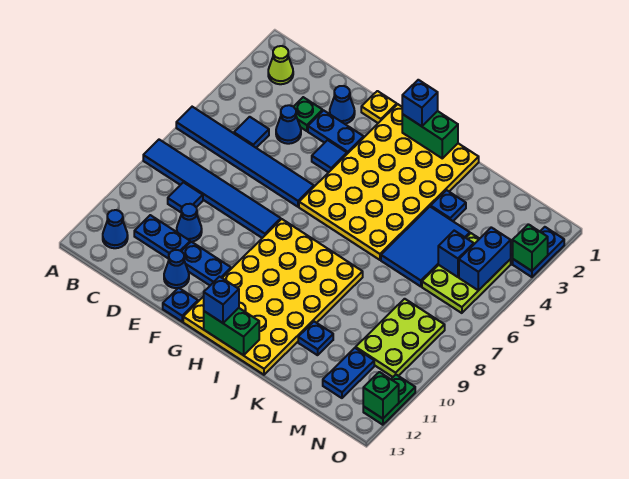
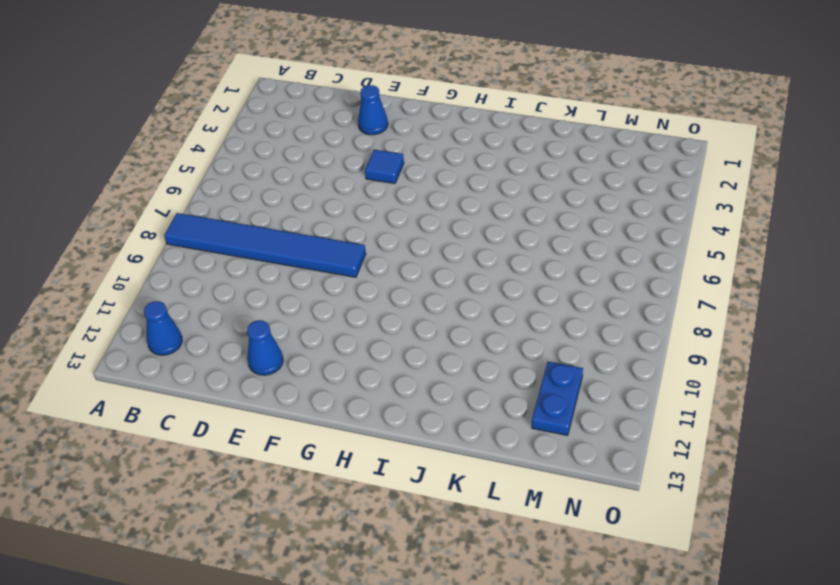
none -> blue 1x6 tile [176,107,314,207]
none -> lime 1x1 cone [268,46,293,84]
none -> blue 1x1 tile [234,117,269,148]
none -> blue 1x1 tile [168,182,203,212]

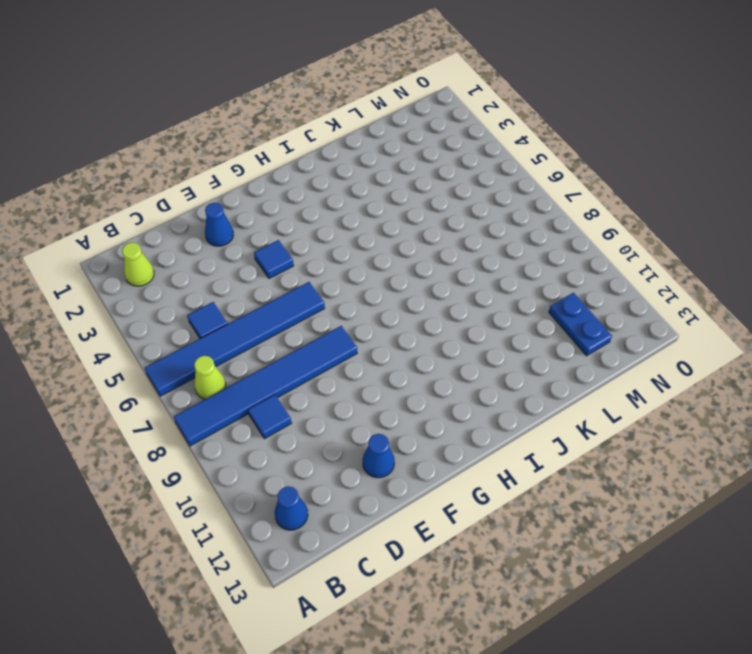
lime 1x1 cone [194,356,226,399] -> none
none -> blue 1x2 plate [134,215,190,259]
none -> green 1x1 plate [294,97,323,131]
none -> blue 1x1 cone [276,105,301,144]
none -> blue 1x1 cone [177,204,202,242]

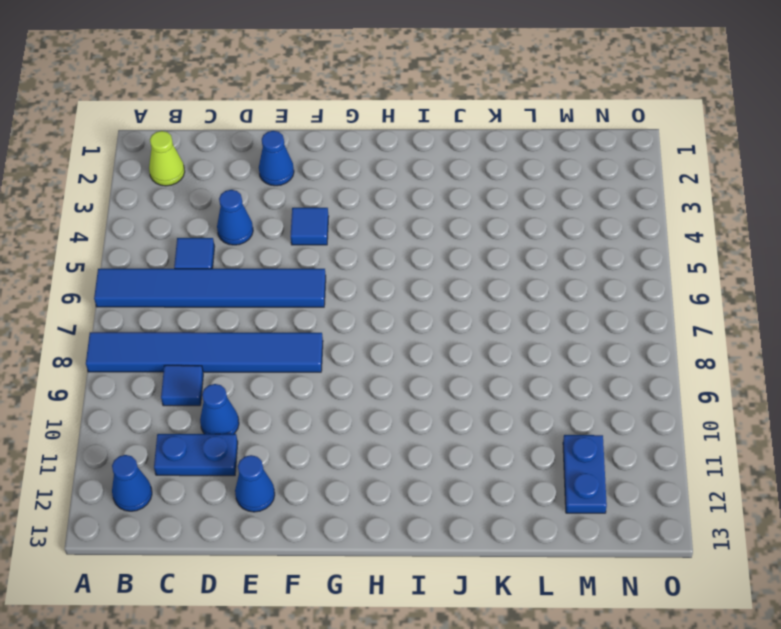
none -> green 1x1 plate [294,97,323,131]
none -> blue 1x2 plate [308,110,364,154]
none -> blue 1x2 plate [182,242,231,285]
none -> yellow 1x1 plate [361,91,397,123]

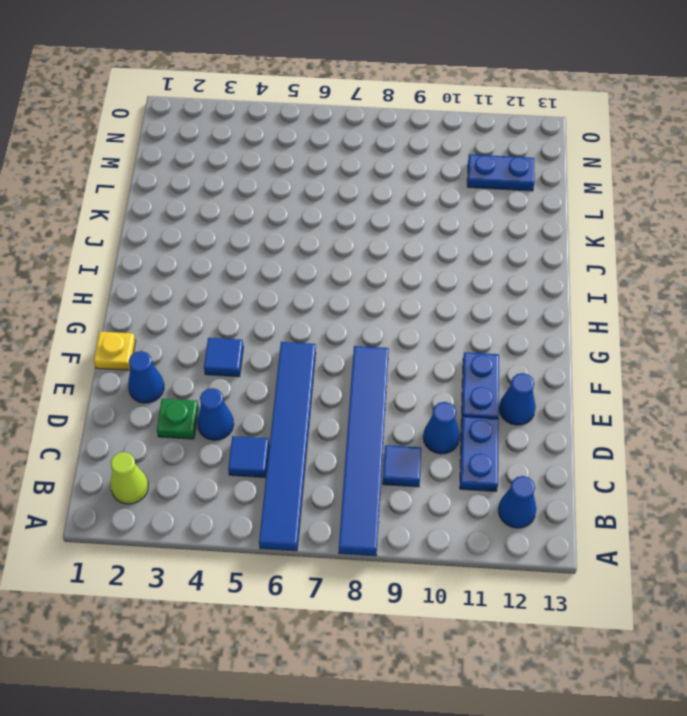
none -> blue 1x2 plate [308,110,364,154]
none -> blue 1x1 plate [163,288,198,322]
none -> yellow 4x6 plate [299,104,479,260]
none -> yellow 4x6 plate [183,219,363,375]

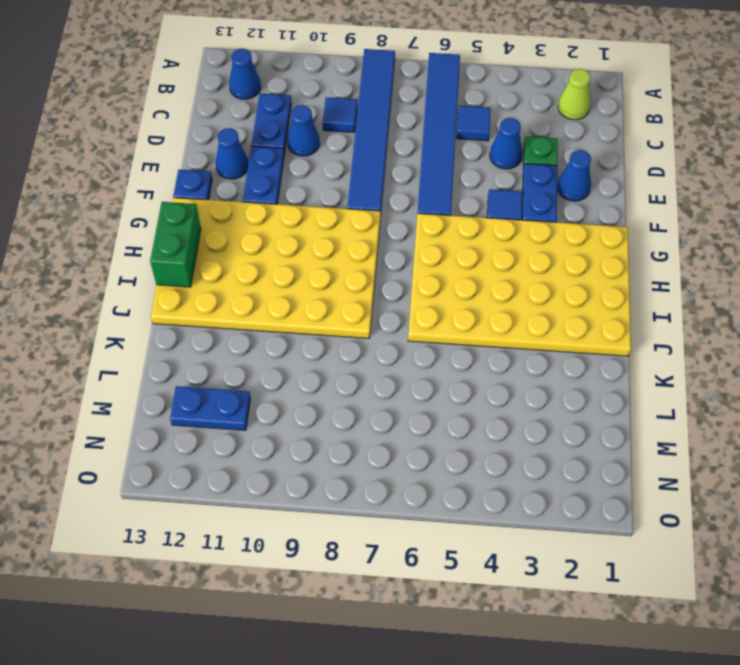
none -> yellow 1x1 plate [361,91,397,123]
none -> blue 1x1 plate [431,190,466,221]
none -> blue 2x3 tile [381,207,470,287]
none -> blue 1x1 plate [298,322,333,355]

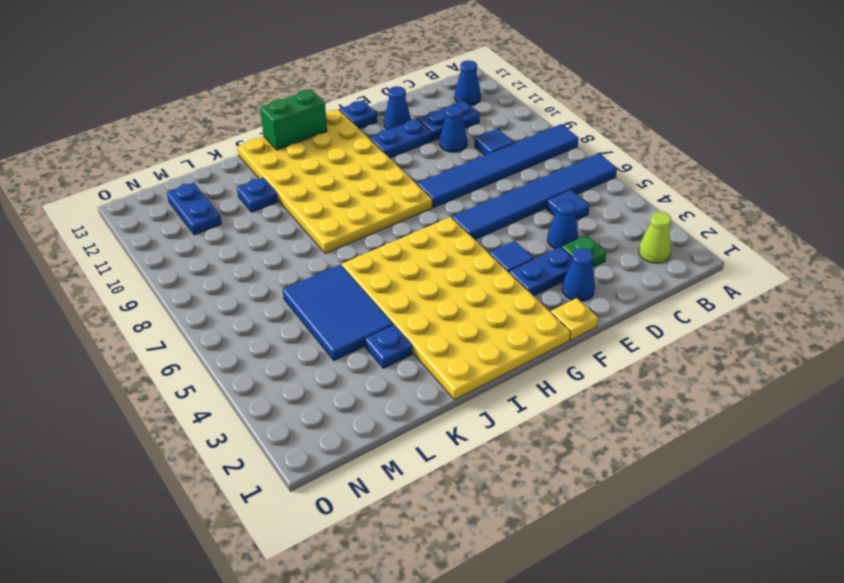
none -> lime 2x3 plate [422,233,511,313]
none -> lime 2x3 plate [356,299,445,377]
none -> blue 1x2 plate [513,227,564,277]
none -> green 1x2 plate [363,375,415,425]

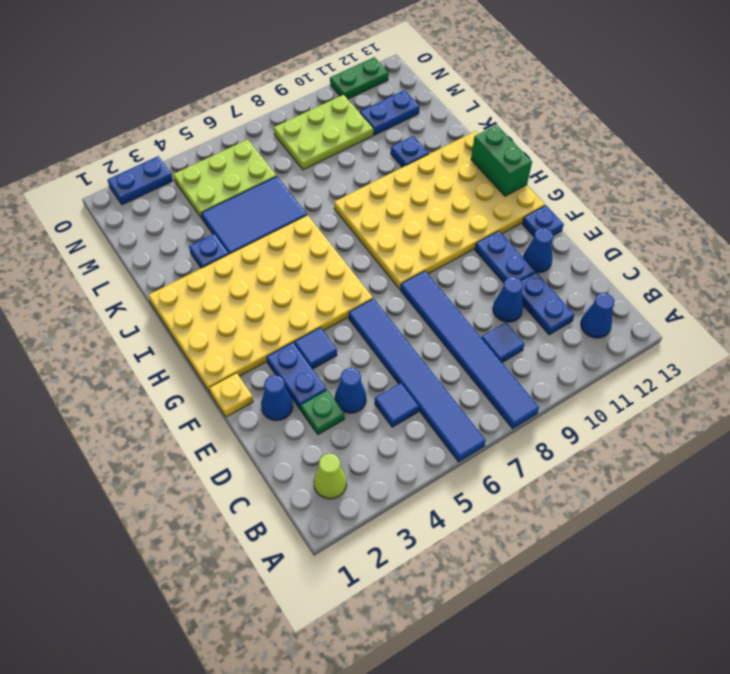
none -> green 1x2 brick [402,111,458,158]
none -> blue 1x1 brick [438,231,474,277]
none -> blue 1x2 brick [459,227,511,291]
none -> green 1x1 brick [513,224,548,271]

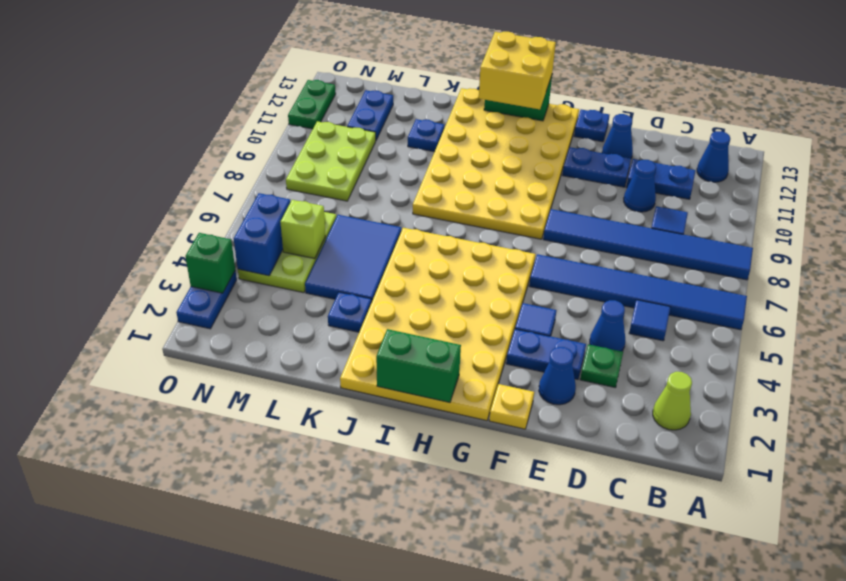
yellow 2x2 brick [479,32,556,109] -> blue 1x1 brick [204,277,239,323]
lime 1x1 brick [280,200,325,259] -> blue 1x1 brick [438,231,474,277]
none -> green 1x1 brick [363,372,399,419]
none -> blue 1x1 brick [402,80,438,126]

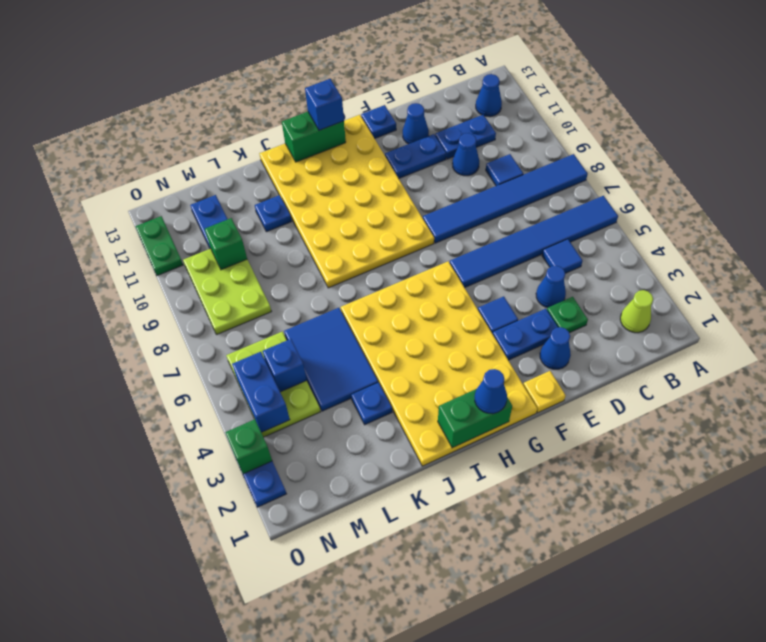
blue 1x1 cone [475,369,507,414] -> blue 1x1 brick [402,80,438,126]
green 1x1 brick [205,218,247,270] -> green 1x1 brick moved to [363,372,399,419]

